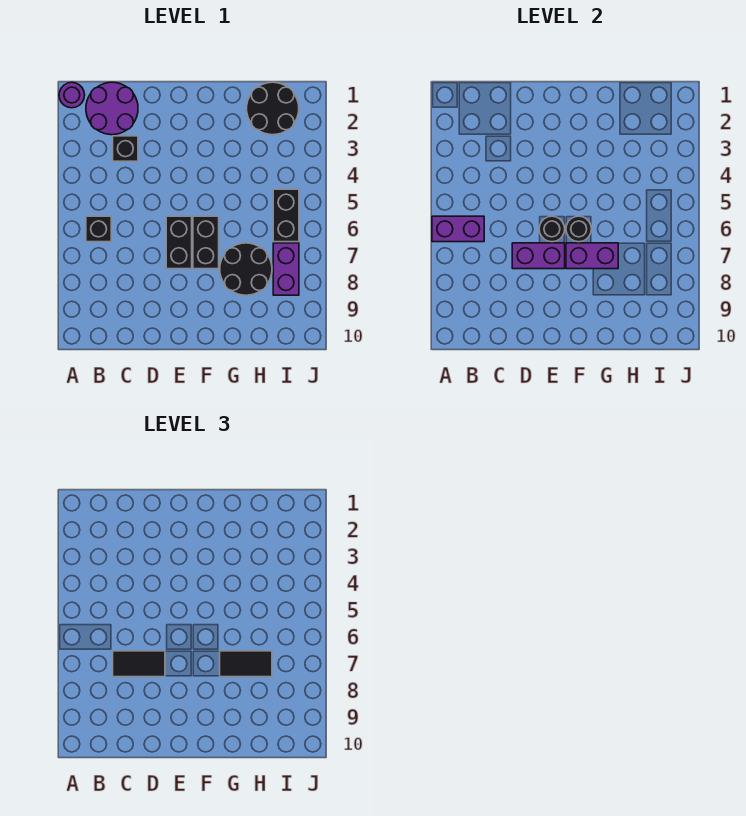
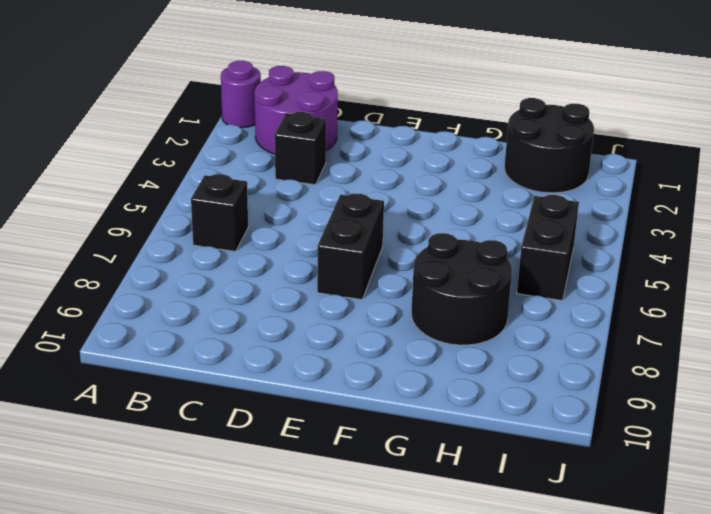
none -> black 1x2 brick [193,216,219,269]
none -> purple 1x2 brick [273,243,299,295]
none -> purple 1x2 brick [432,216,484,242]

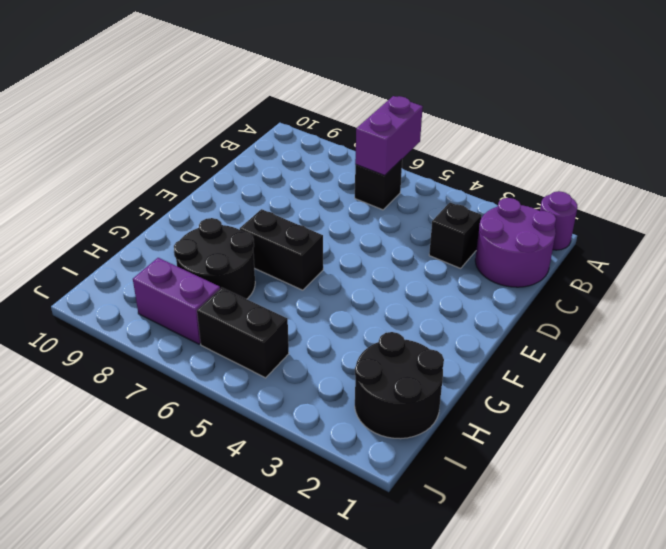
none -> black 1x2 brick [166,216,192,269]
none -> purple 1x2 brick [512,243,565,269]
none -> black 1x1 round brick [539,216,565,242]

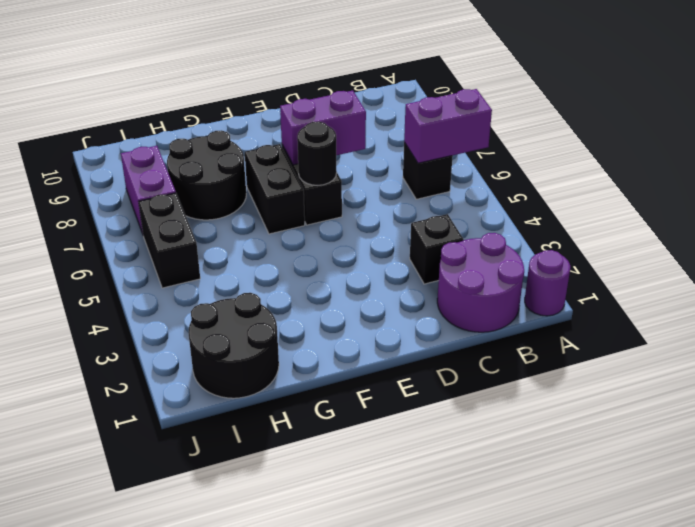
none -> black 1x1 round brick [566,216,591,242]
none -> purple 1x2 brick [566,243,618,269]
none -> black 1x2 tile [113,651,165,677]

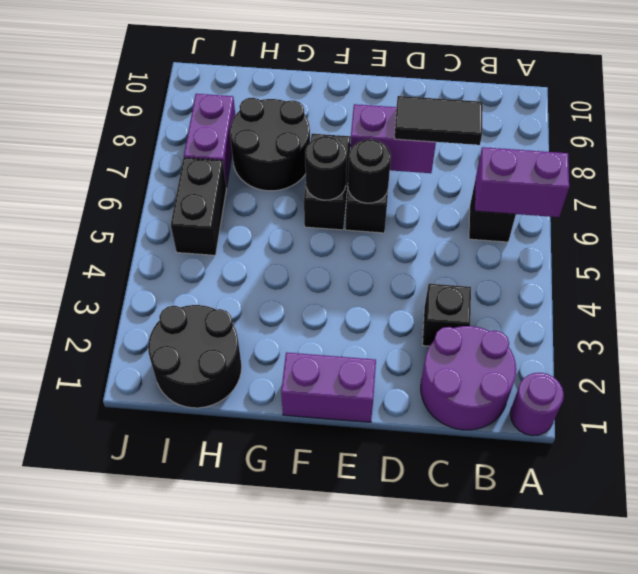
purple 1x2 brick [281,352,376,422] -> purple 1x2 brick moved to [566,243,618,269]
none -> black 1x2 tile [220,651,272,677]

